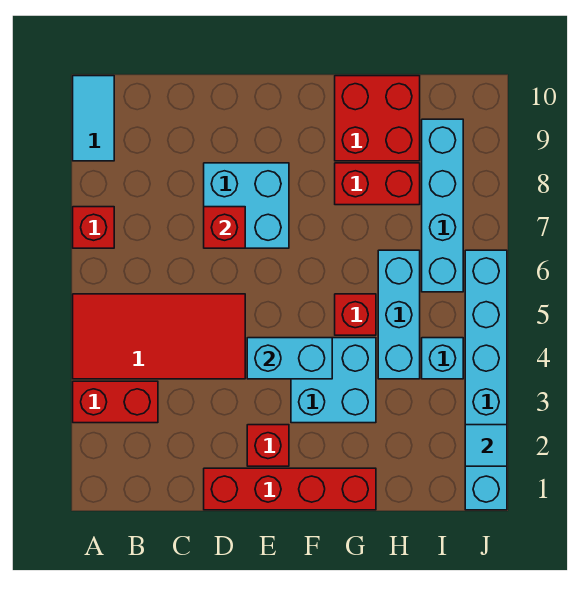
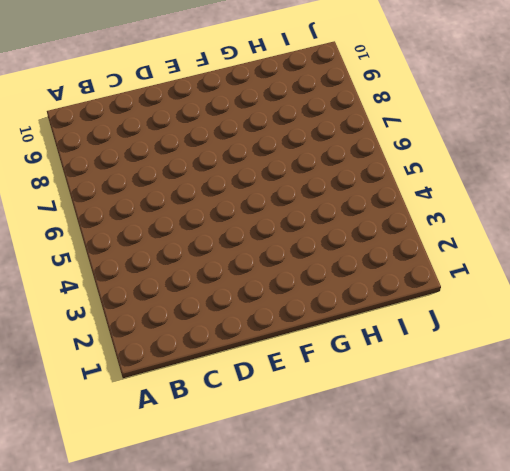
none -> red 1x2 brick [73,381,158,423]
none -> red 2x4 tile [73,294,245,379]
none -> red 1x1 brick [73,207,114,248]

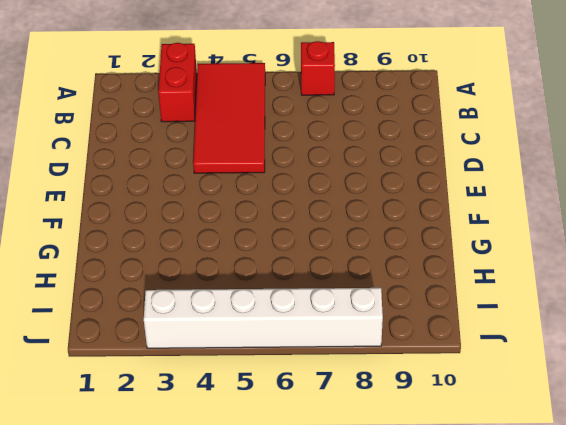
white 1x6 brick [144,288,383,348] -> cyan 1x6 brick [465,250,507,510]
none -> cyan 1x2 tile [73,76,114,161]
none -> red 1x4 brick [204,468,376,510]
none -> cyan 2x2 brick [204,163,289,248]

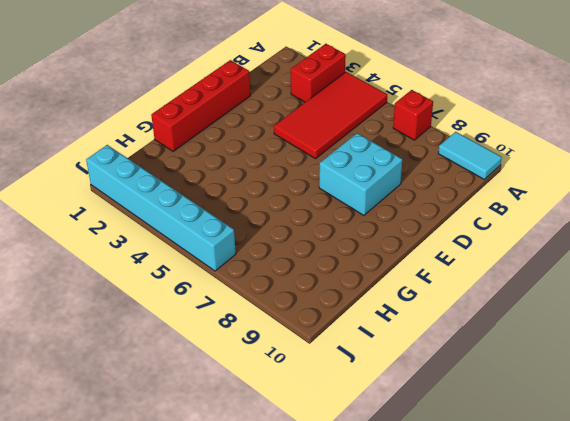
none -> red 1x1 brick [247,425,289,466]
none -> cyan 2x2 brick [291,338,376,423]
none -> red 1x1 brick [335,294,376,335]

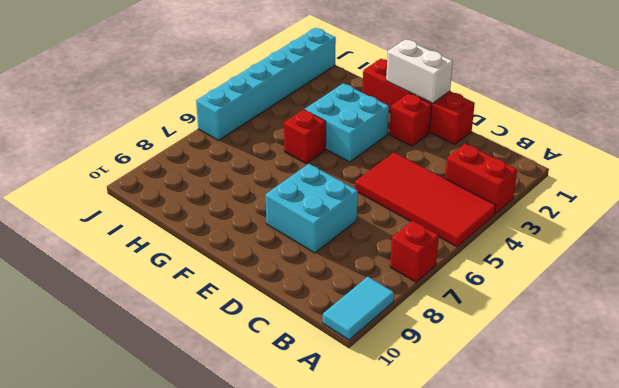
white 1x2 brick [386,39,453,103] -> none
none -> red 1x2 brick [335,163,420,205]
none -> red 2x2 brick [335,76,420,161]
none -> cyan 1x3 brick [378,250,420,379]

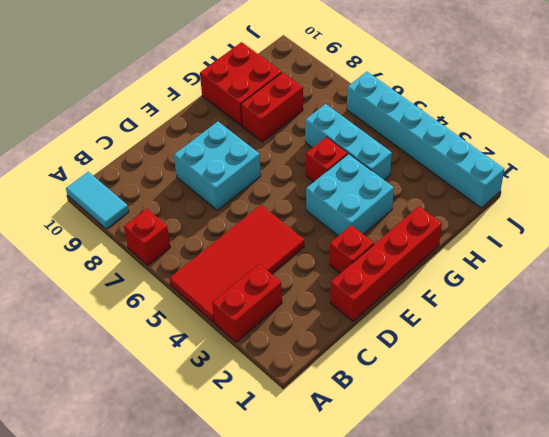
none -> cyan 1x1 brick [422,338,463,379]
none -> cyan 1x4 brick [422,119,463,292]
none -> red 1x1 brick [204,207,245,248]

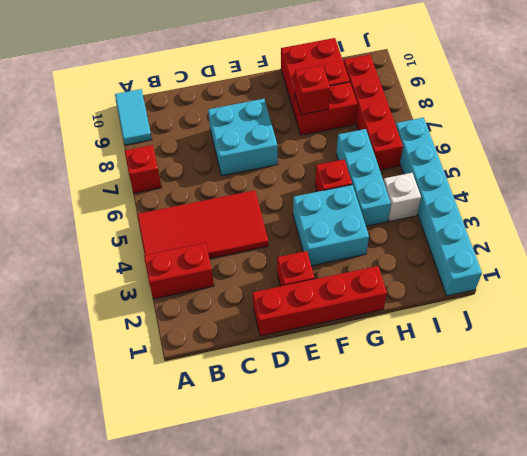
red 1x1 brick [295,65,330,115] -> red 1x1 brick moved to [204,207,245,248]
white 1x1 brick [384,173,421,221] -> cyan 1x1 brick [422,338,463,379]
red 1x4 brick [343,55,403,170] -> cyan 1x4 brick [422,119,463,292]
none -> cyan 1x2 brick [247,338,332,379]
none -> cyan 1x1 tile [465,425,507,466]

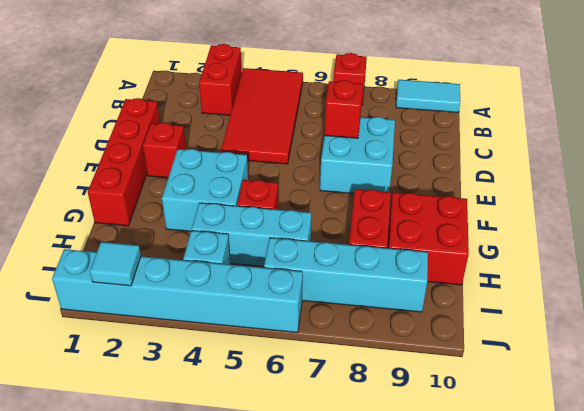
none -> cyan 1x2 brick [247,338,332,379]

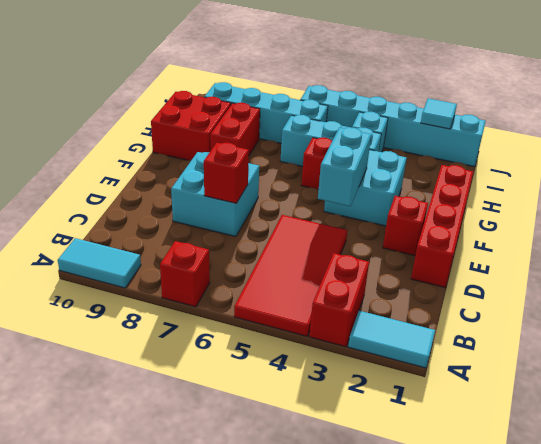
cyan 1x2 tile [348,311,435,368] -> none

